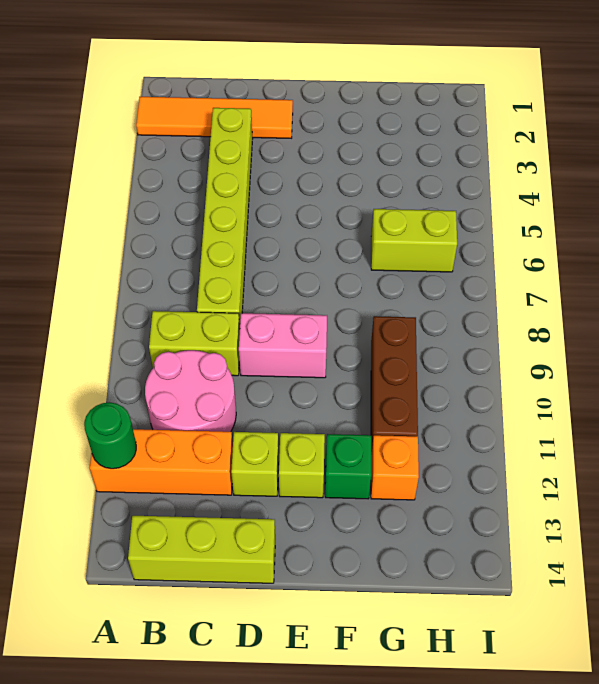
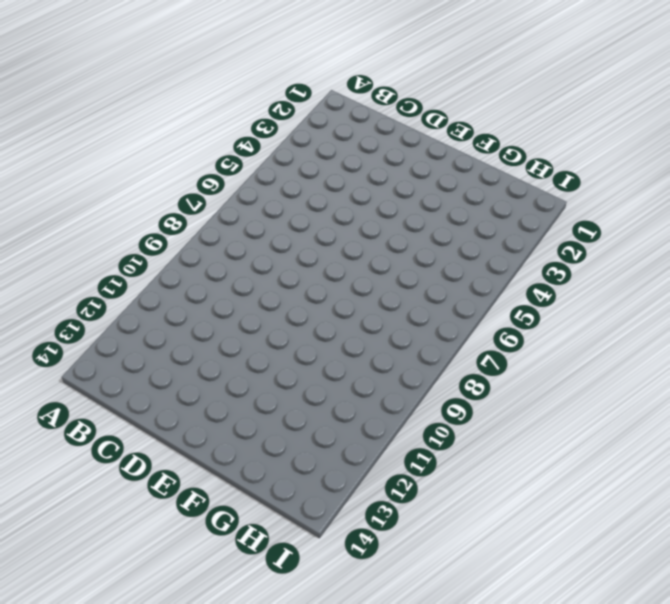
none -> orange 1x4 tile [136,97,293,138]
none -> orange 1x3 brick [90,429,233,495]
none -> lime 1x2 brick [149,311,240,376]

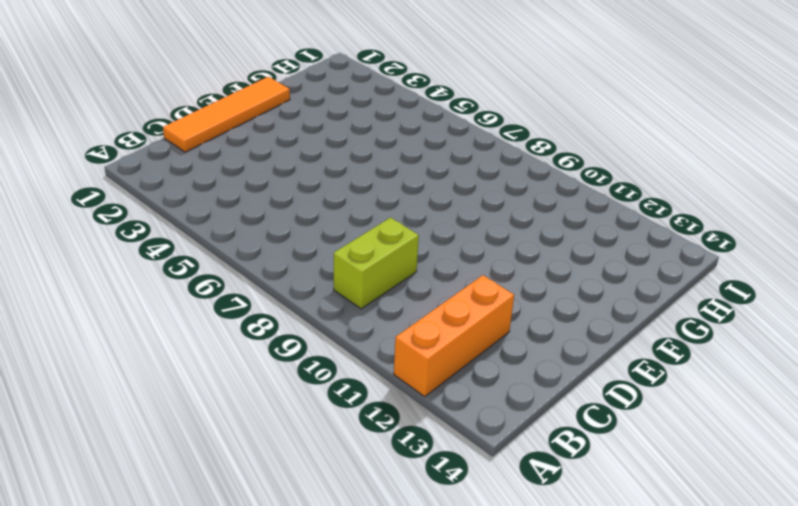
orange 1x4 tile [163,77,290,152] -> orange 1x4 tile moved to [136,97,293,138]
none -> pink 2x2 round brick [145,350,236,432]
none -> lime 1x3 brick [128,516,275,583]
none -> lime 1x6 brick [197,108,252,324]

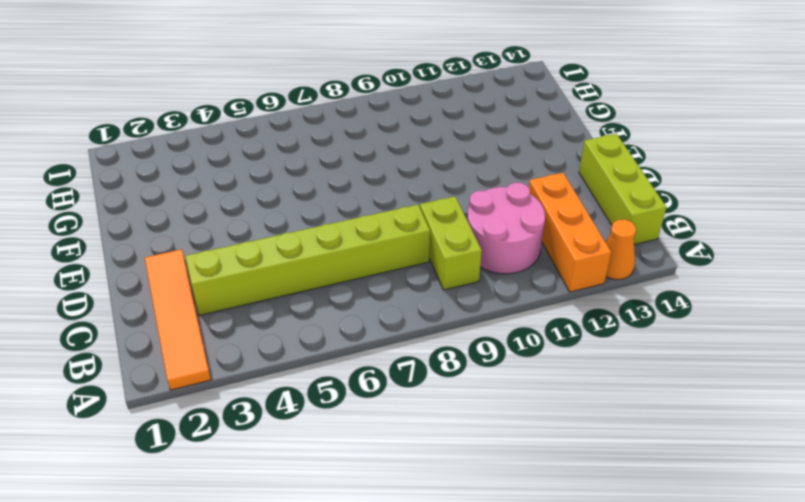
orange 1x1 cone [606,219,636,280] -> none
none -> pink 1x2 brick [239,313,327,378]
none -> lime 1x1 brick [231,432,279,496]
none -> lime 1x1 brick [279,433,325,498]

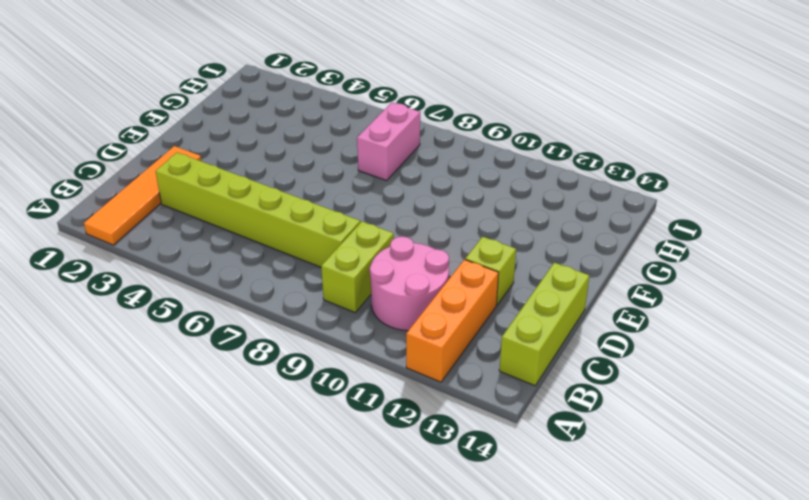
pink 1x2 brick [357,103,420,180] -> pink 1x2 brick moved to [239,313,327,378]
none -> lime 1x1 brick [279,433,325,498]
none -> green 1x1 brick [325,434,371,499]
none -> lime 1x2 brick [371,209,457,272]

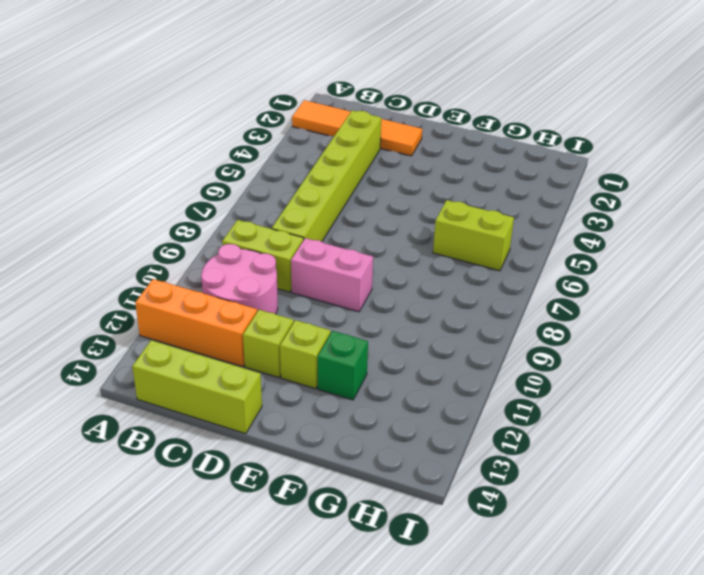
none -> brown 1x3 brick [371,316,418,455]
none -> orange 1x1 brick [371,435,419,500]
none -> green 1x1 round brick [84,402,136,469]

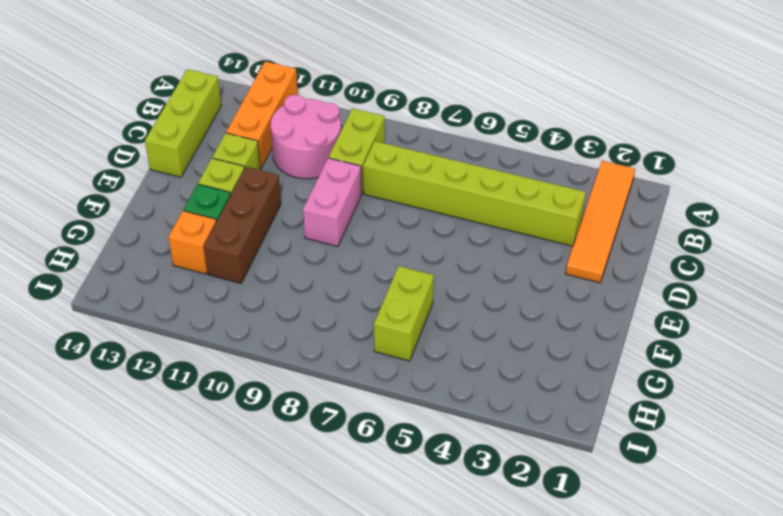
brown 1x3 brick [204,167,281,283] -> brown 1x3 brick turned to [371,316,418,455]
none -> green 1x1 round brick [84,402,136,469]

